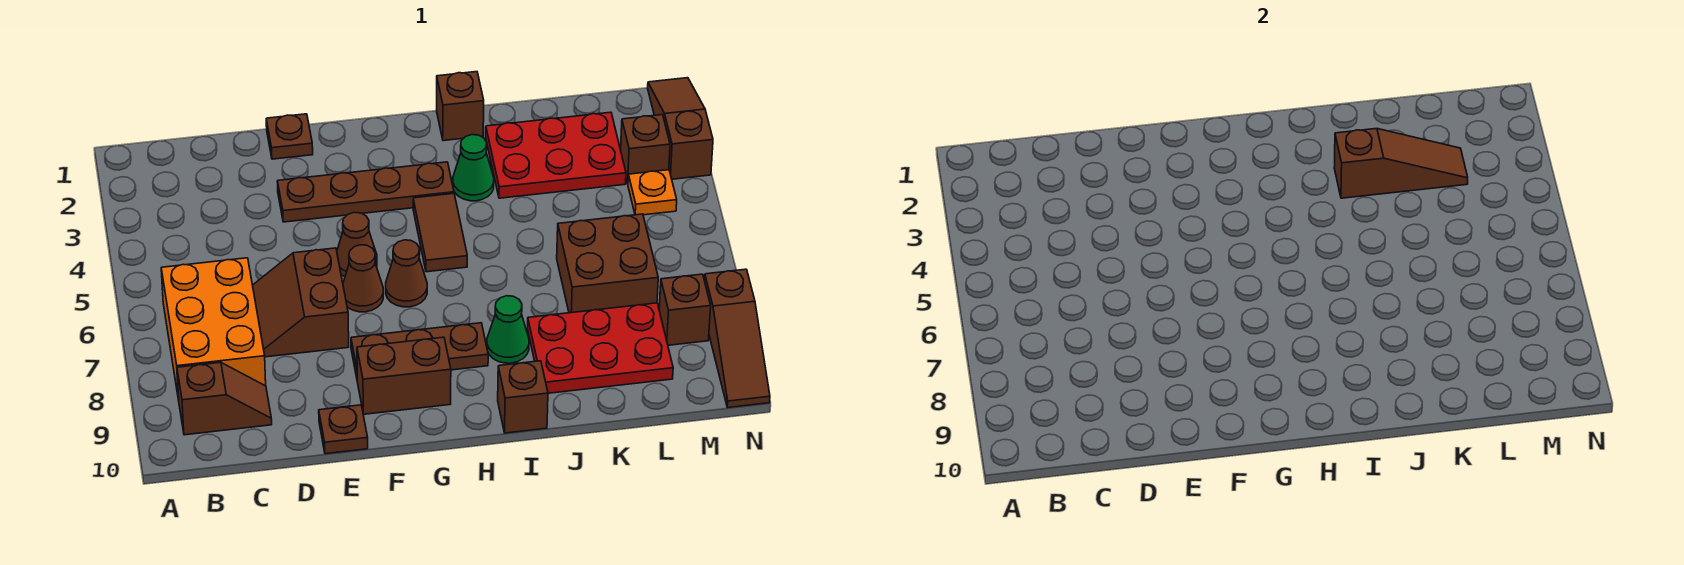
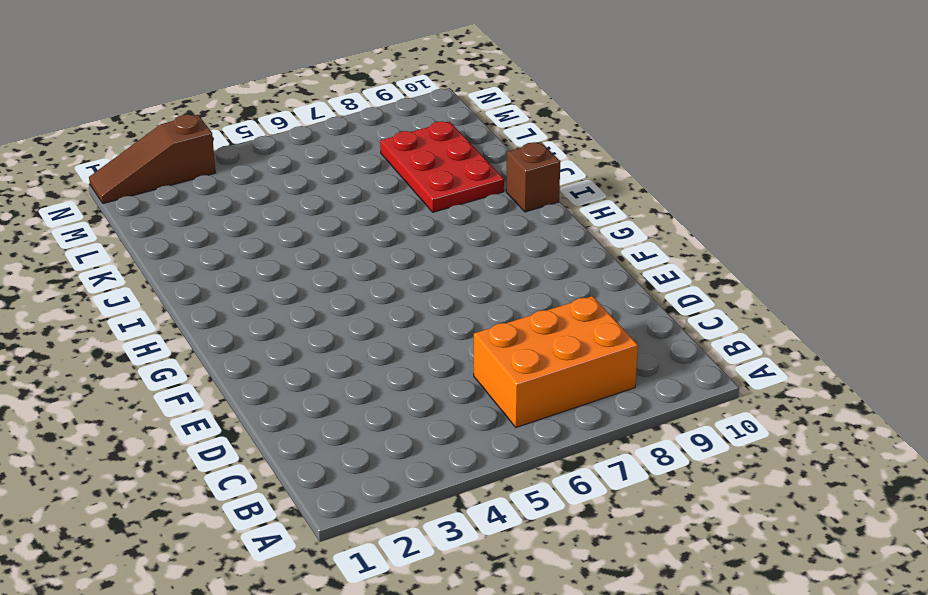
none -> brown 1x2 slope [177,362,272,435]
none -> brown 2x2 slope [253,248,349,357]
none -> brown 1x1 plate [266,114,313,159]

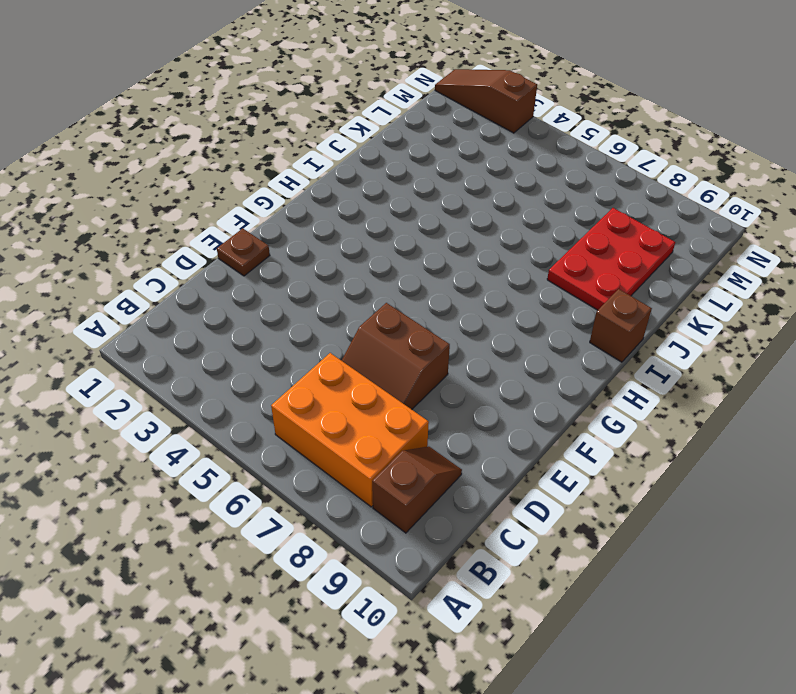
none -> brown 1x4 plate [277,162,454,222]
none -> brown 1x1 plate [319,405,368,454]
none -> brown 1x1 cone [337,212,377,277]

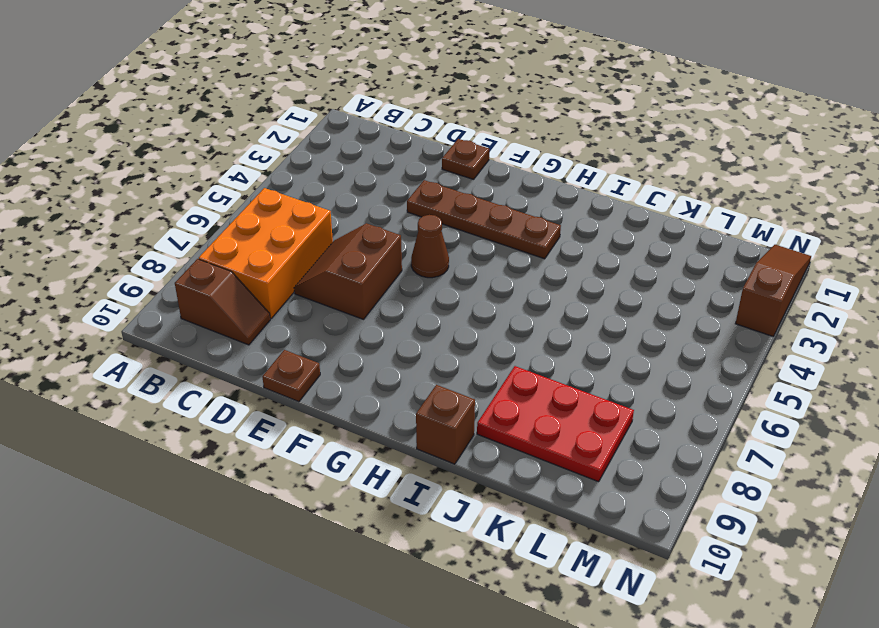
none -> brown 1x1 cone [343,245,383,312]
none -> brown 1x3 plate [351,323,488,377]
none -> brown 1x2 brick [357,337,451,414]

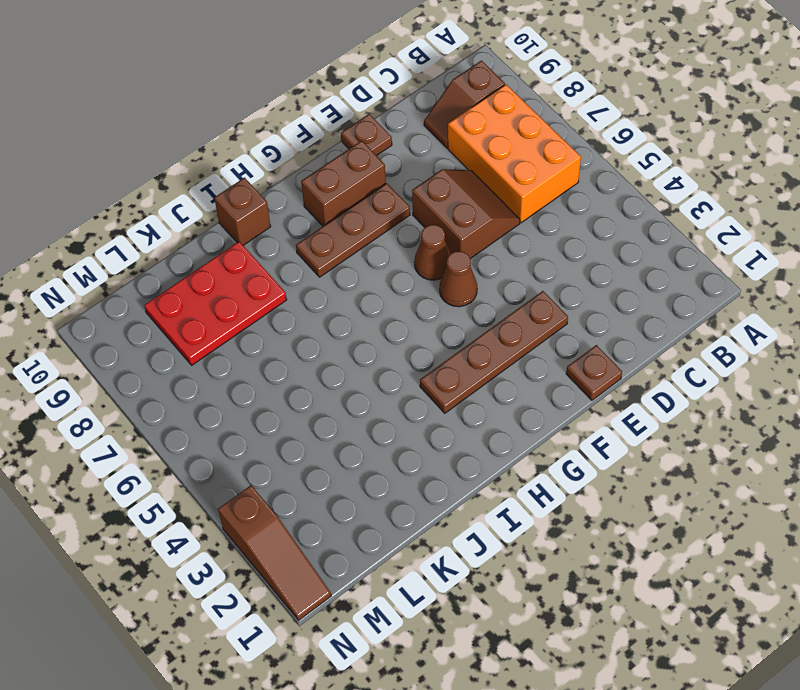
none -> brown 1x1 cone [386,240,427,307]
none -> brown 1x2 tile [413,193,467,272]
none -> brown 1x1 brick [437,72,484,141]

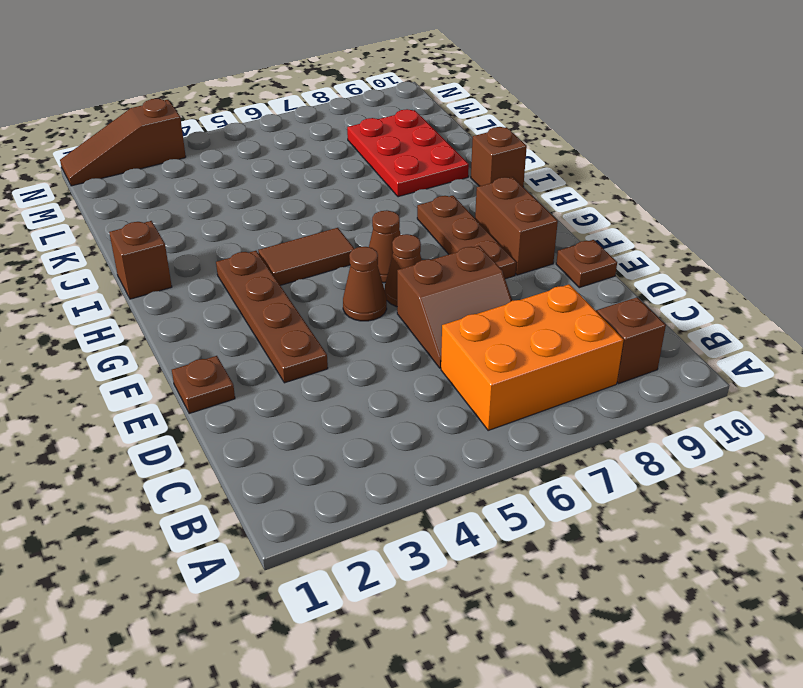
none -> green 1x1 cone [453,135,494,201]
none -> green 1x1 cone [487,296,529,363]
none -> red 2x3 plate [486,112,626,198]

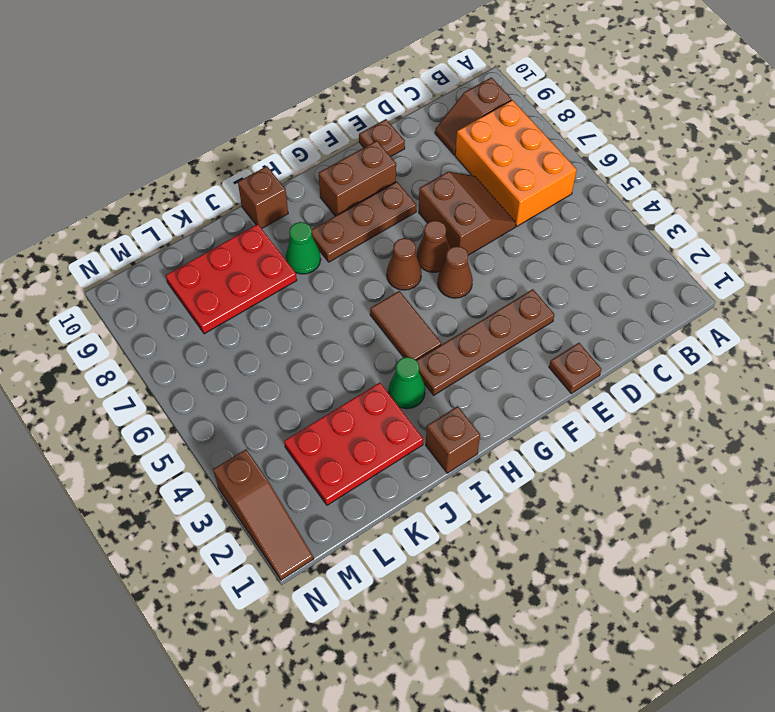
none -> brown 2x2 brick [557,214,658,313]
none -> brown 1x1 brick [621,115,670,183]
none -> orange 1x1 plate [628,170,677,215]

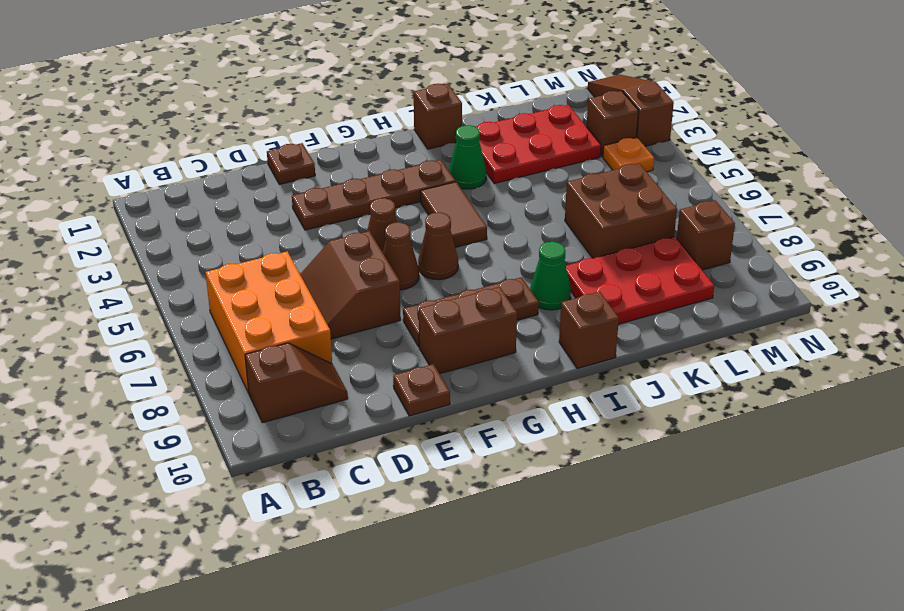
none -> brown 1x3 slope [704,269,770,407]
none -> brown 1x3 slope [1334,129,1468,198]

